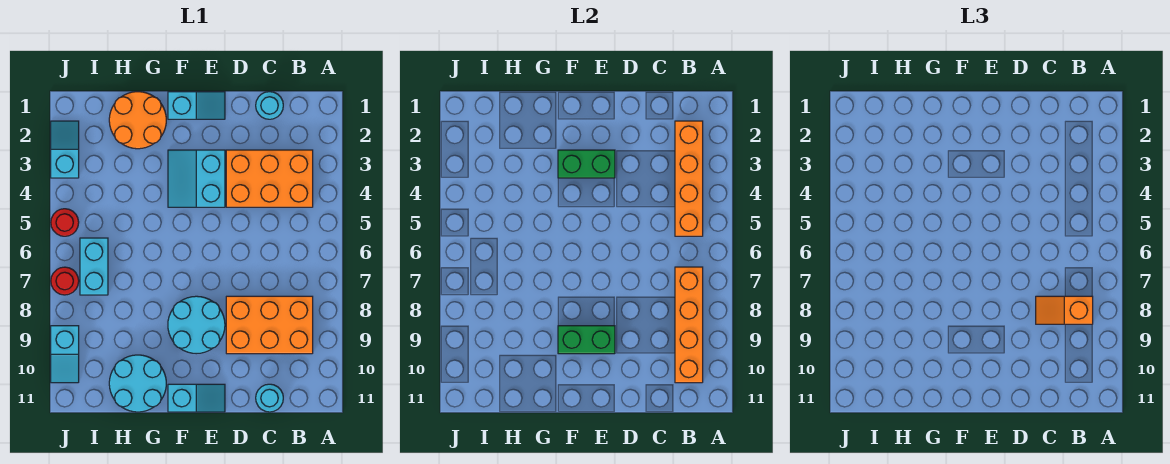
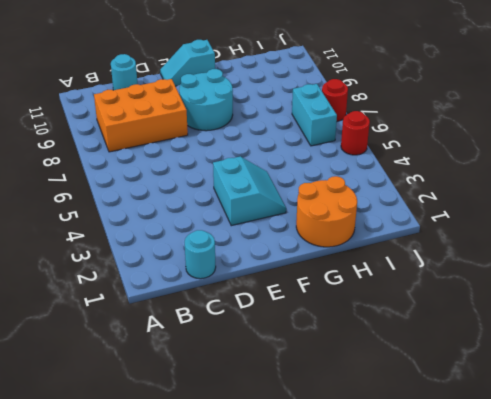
none -> orange 2x3 brick [226,150,313,207]
none -> cyan 1x2 slope [168,92,225,119]
none -> cyan 2x2 round brick [109,355,166,412]

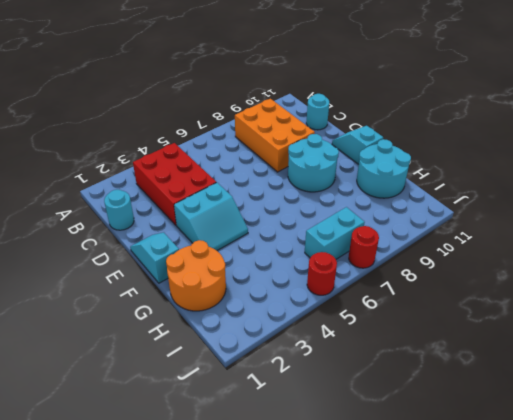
red 2x3 brick [133,143,216,225] -> orange 2x3 brick [226,150,313,207]
none -> cyan 1x2 slope [51,121,79,178]
none -> cyan 1x2 slope [51,326,79,383]
none -> orange 1x4 brick [675,121,703,236]

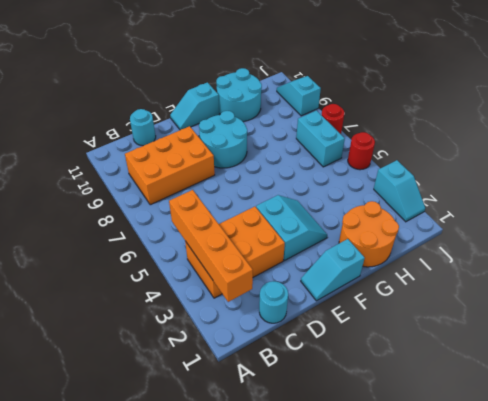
none -> orange 1x4 brick [675,267,703,383]
none -> green 1x2 brick [558,150,615,178]
none -> green 1x2 brick [558,326,615,354]

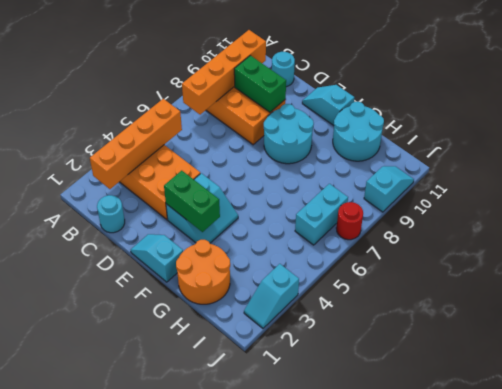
green 1x2 brick [234,56,286,112] -> green 1x2 brick moved to [558,326,615,354]
none -> red 1x1 round brick [51,209,79,236]
none -> orange 1x2 slope [1036,296,1093,324]

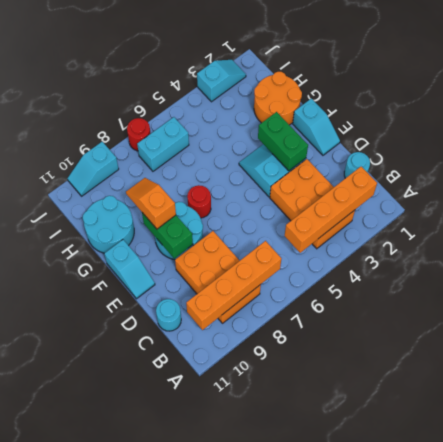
red 1x1 round brick [187,185,211,218] -> red 1x1 round brick moved to [51,209,79,236]
orange 1x2 slope [126,178,176,229] -> orange 1x2 slope moved to [1036,296,1093,324]

